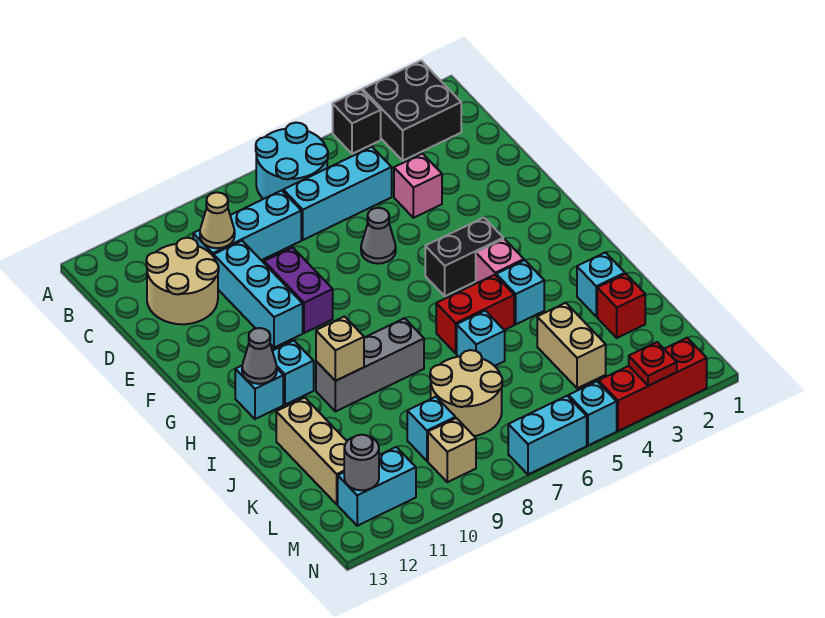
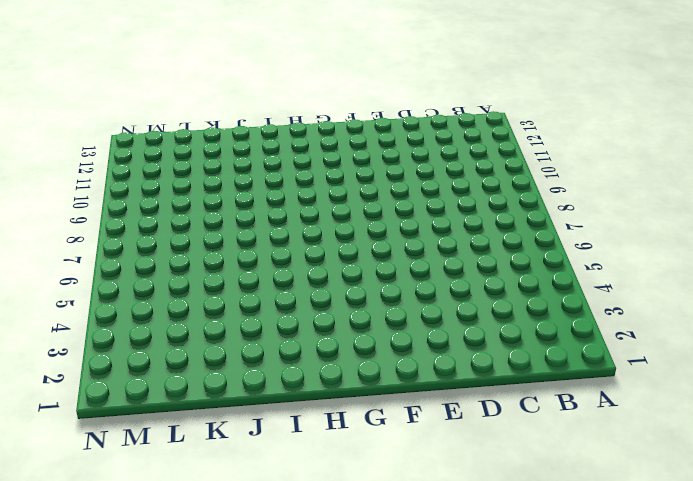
none -> black 2x2 brick [363,61,461,160]
none -> black 1x1 brick [333,90,381,154]
none -> cyan 2x2 round brick [256,123,328,199]
none -> cyan 1x3 brick [283,147,392,240]

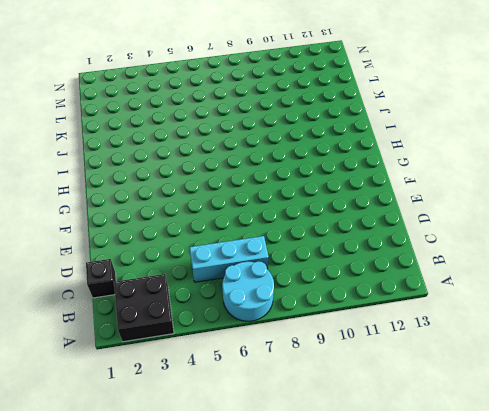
black 1x1 brick [86,259,116,298] -> black 1x1 brick moved to [333,90,381,154]
none -> cyan 1x3 brick [193,190,301,260]
none -> tan 2x2 round brick [146,238,219,324]
none -> pink 1x1 brick [394,154,442,218]
none -> cyan 1x3 brick [214,241,303,348]

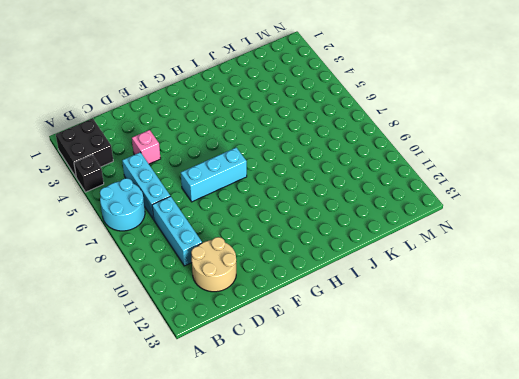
cyan 1x3 brick [181,148,247,202] -> cyan 1x3 brick moved to [214,241,303,348]
none -> grey 1x1 cone [361,208,396,264]
none -> purple 1x2 brick [264,247,333,333]
none -> black 1x2 brick [425,218,503,296]
none -> pink 1x1 brick [476,239,524,283]

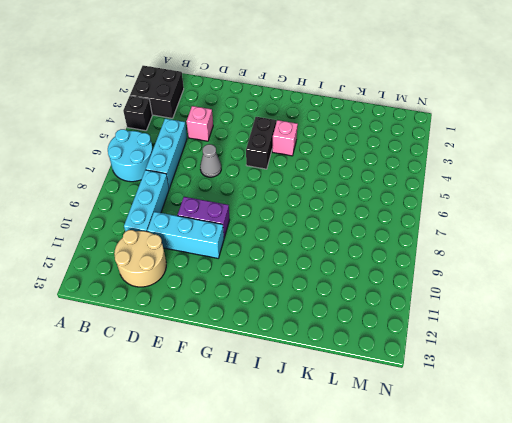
none -> cyan 1x1 brick [273,340,314,405]
none -> cyan 1x1 brick [235,366,283,419]
none -> cyan 1x1 brick [496,260,544,324]
none -> red 1x2 brick [436,275,514,353]

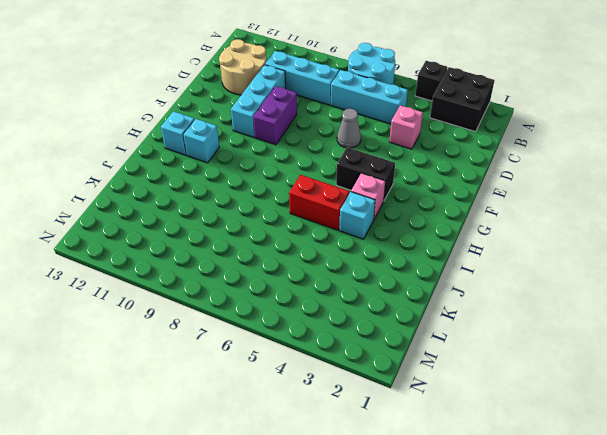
none -> grey 1x3 brick [316,318,424,412]
none -> cyan 1x1 brick [577,252,625,317]
none -> cyan 1x1 brick [457,311,505,366]
none -> tan 1x3 brick [276,398,347,504]

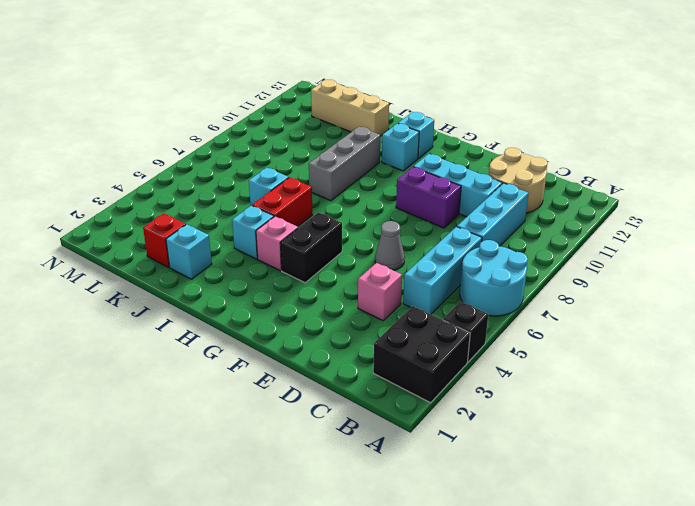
none -> tan 1x2 brick [537,303,606,388]
none -> tan 2x2 round brick [430,350,502,436]
none -> cyan 1x1 brick [407,397,455,461]
none -> tan 1x1 brick [428,418,476,482]

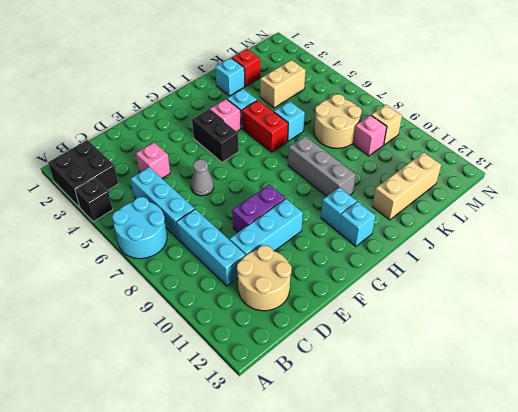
pink 1x1 brick [353,115,387,156] -> cyan 1x1 brick [407,397,455,461]
none -> cyan 1x2 brick [338,447,416,526]
none -> red 1x3 brick [599,338,707,431]
none -> cyan 1x1 brick [569,381,617,445]
none -> cyan 1x2 brick [508,396,587,474]

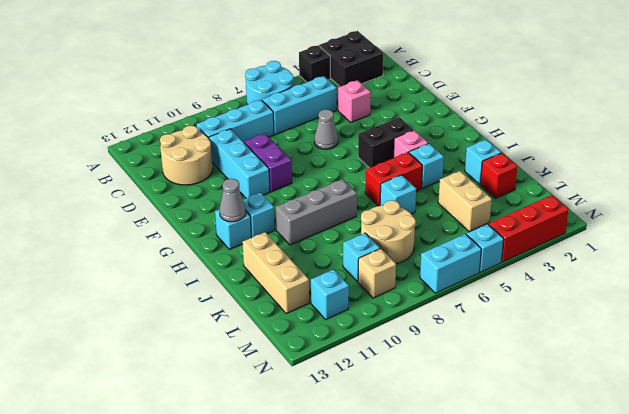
cyan 1x1 brick [311,269,349,319] -> cyan 1x2 brick [338,447,416,526]
none -> tan 1x1 cone [200,192,235,248]
none -> tan 1x1 brick [316,317,364,381]
none -> grey 1x1 round brick [344,435,379,490]
none -> red 1x1 plate [629,342,677,386]

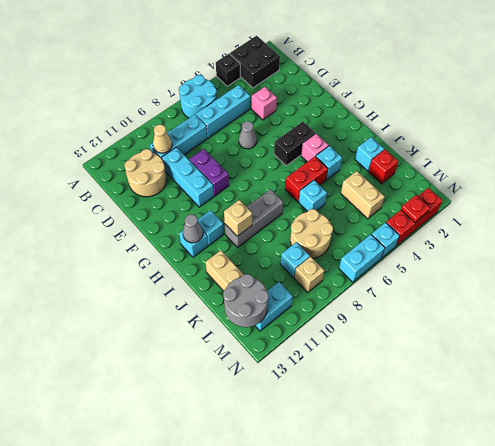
grey 2x2 round brick [223,274,269,327] -> grey 1x1 round brick [344,435,379,490]

